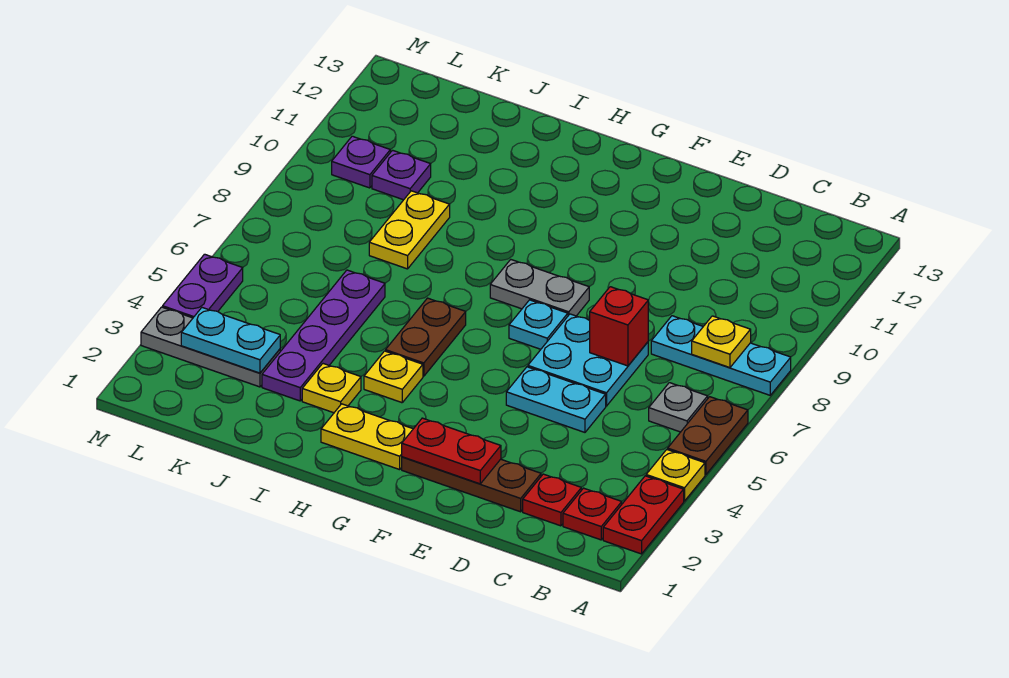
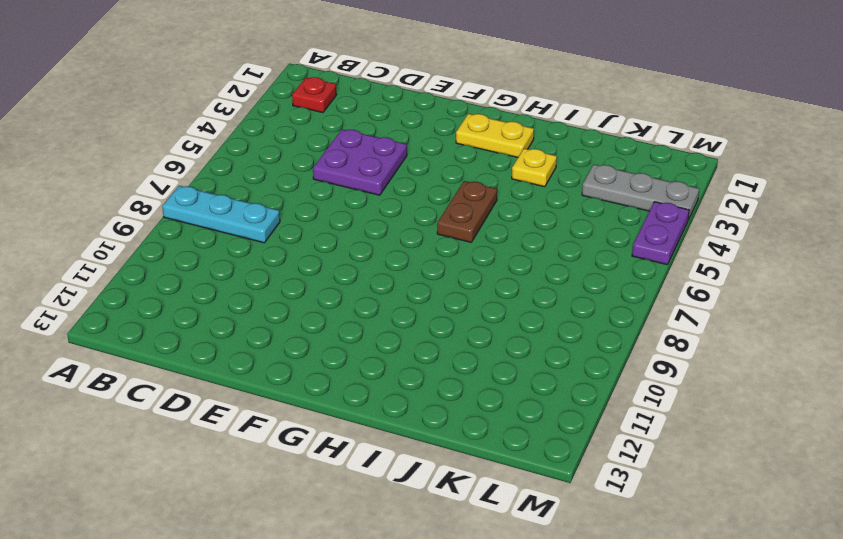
purple 2x2 plate [313,129,407,195] -> cyan 1x2 plate [506,367,606,432]
none -> red 1x2 plate [603,476,684,554]
none -> yellow 1x1 plate [646,450,705,501]
none -> brown 1x2 plate [668,397,748,475]

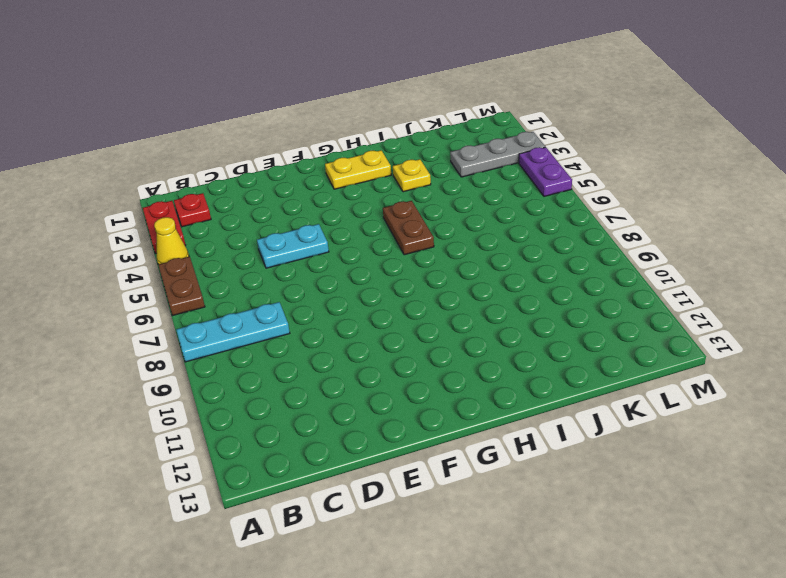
yellow 1x1 cone [154,217,189,264] -> yellow 1x1 plate [646,450,705,501]
none -> grey 1x1 plate [649,383,708,432]
none -> red 1x1 plate [523,474,581,526]
none -> brown 1x3 plate [402,457,541,512]

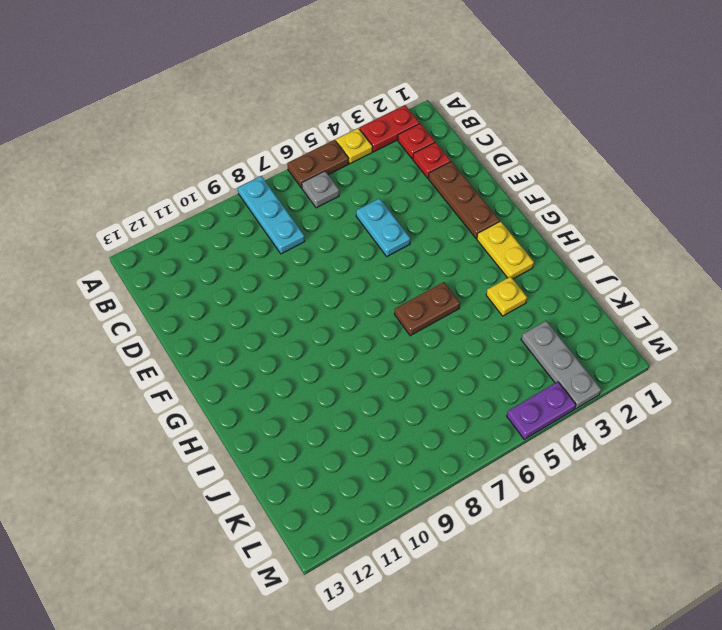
none -> cyan 2x2 plate [528,314,648,406]
none -> cyan 1x1 plate [509,300,568,349]
none -> grey 1x2 plate [490,260,589,316]

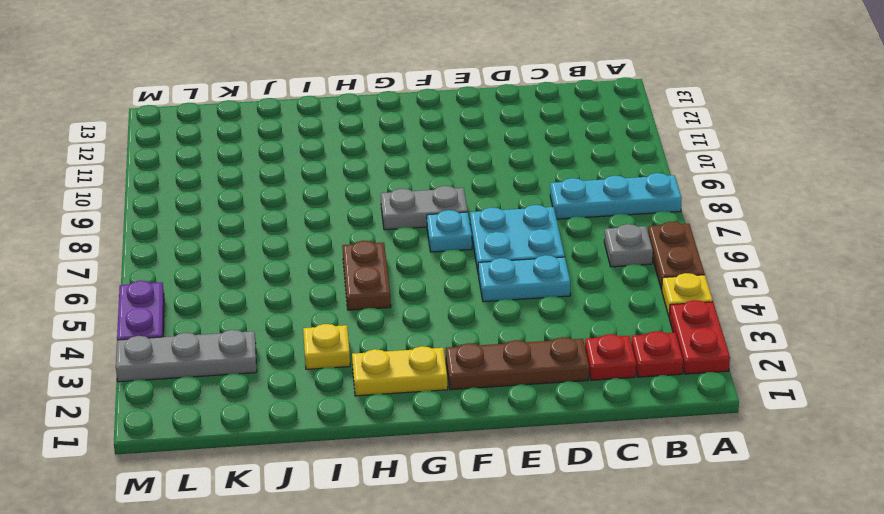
none -> yellow 1x1 plate [364,351,423,403]
none -> purple 1x4 plate [262,270,385,401]
none -> yellow 1x2 plate [369,191,450,269]

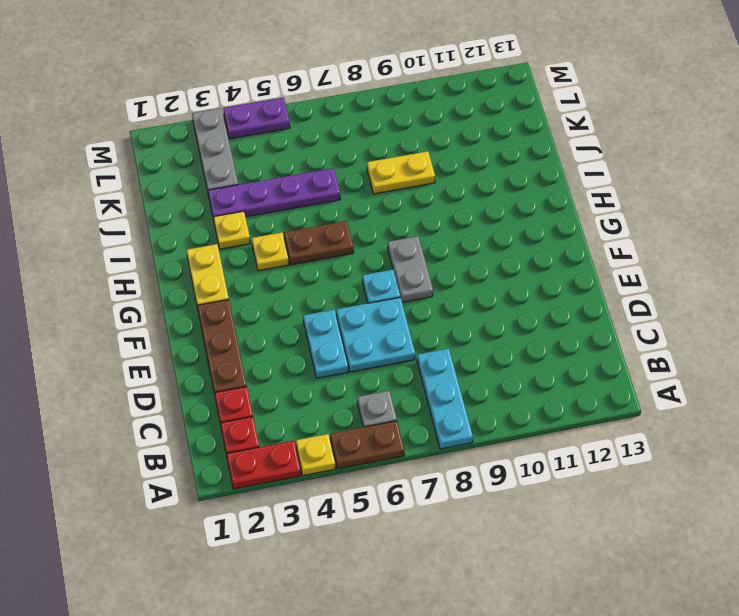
none -> purple 1x1 plate [372,150,431,200]
none -> purple 1x1 plate [332,136,390,188]
none -> yellow 1x1 plate [692,316,751,368]

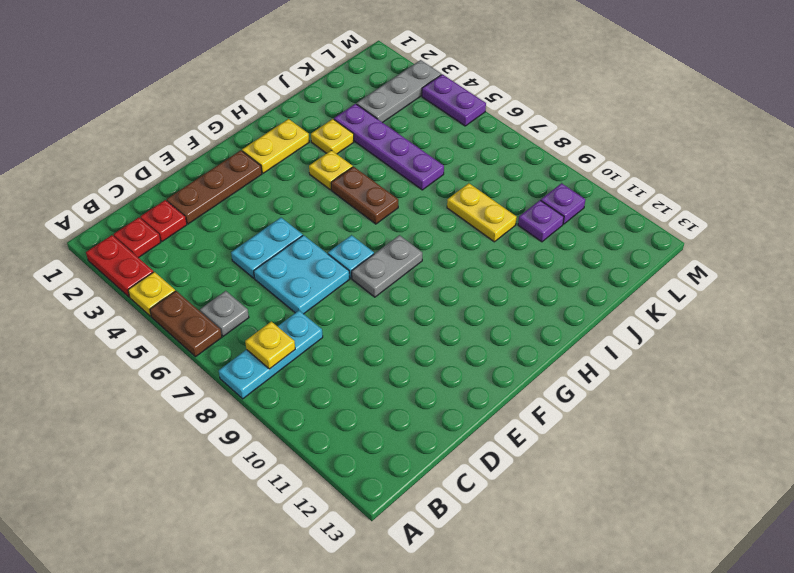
none -> red 1x1 brick [590,287,648,366]
none -> red 1x2 plate [402,418,501,484]
none -> cyan 1x2 plate [181,308,280,373]

